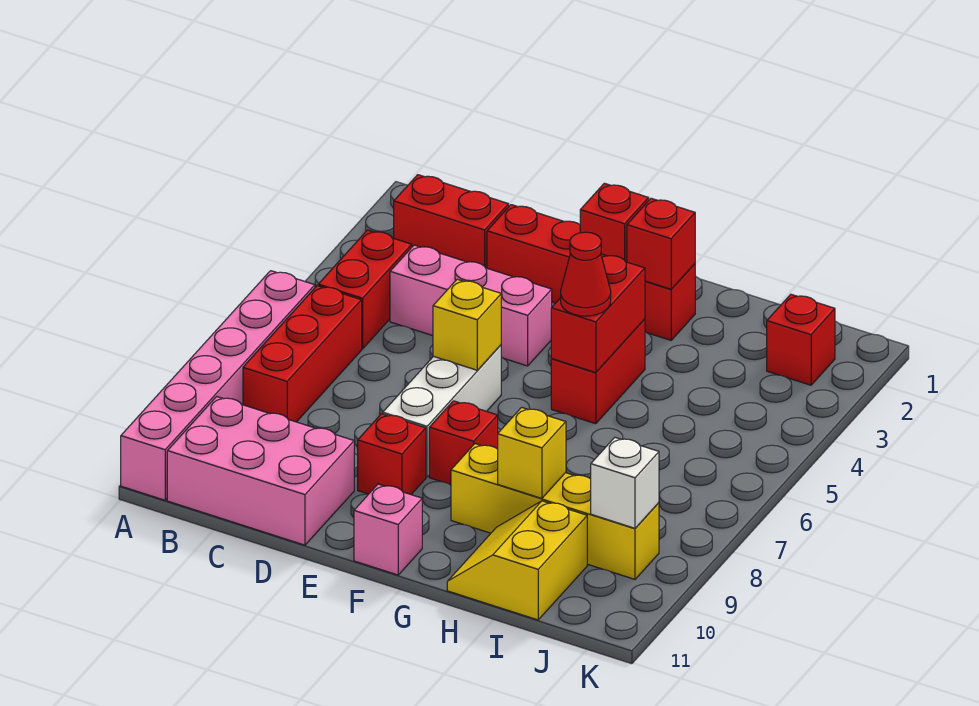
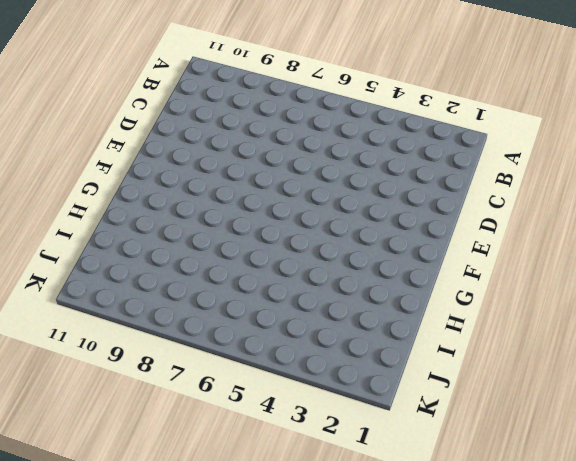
none -> pink 1x6 brick [121,271,315,500]
none -> red 1x2 brick [394,175,509,268]
none -> red 1x2 brick [318,230,412,349]

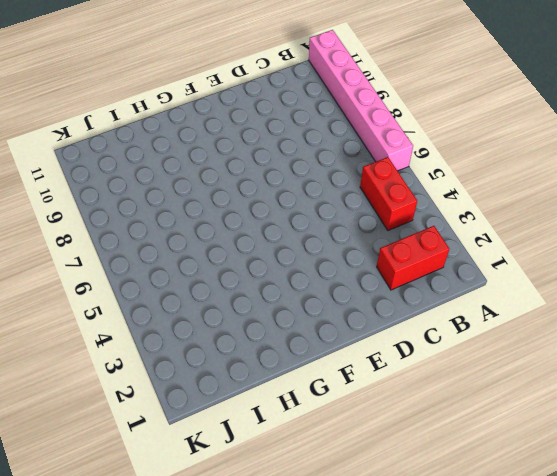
none -> red 1x3 brick [243,286,362,422]
none -> pink 2x3 brick [167,397,354,545]
none -> pink 1x3 brick [390,245,552,366]

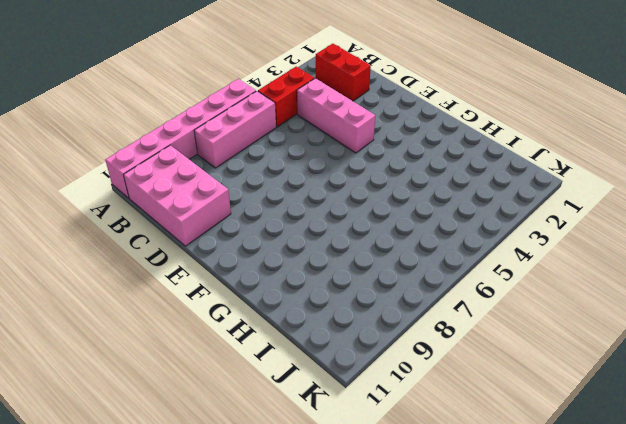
pink 1x3 brick [194,91,276,168] -> red 1x3 brick [243,286,362,422]
none -> red 1x4 brick [487,205,695,340]
none -> white 1x3 brick [383,345,501,477]
none -> red 1x1 brick [358,414,426,494]

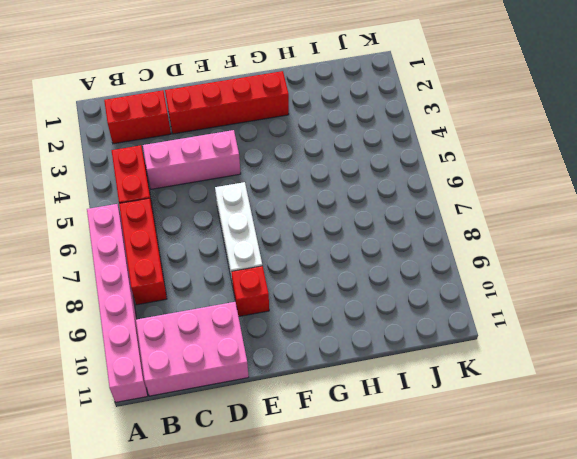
none -> red 1x1 brick [429,401,498,485]
none -> pink 1x1 brick [354,484,422,575]
none -> red 1x2 brick [551,319,645,424]

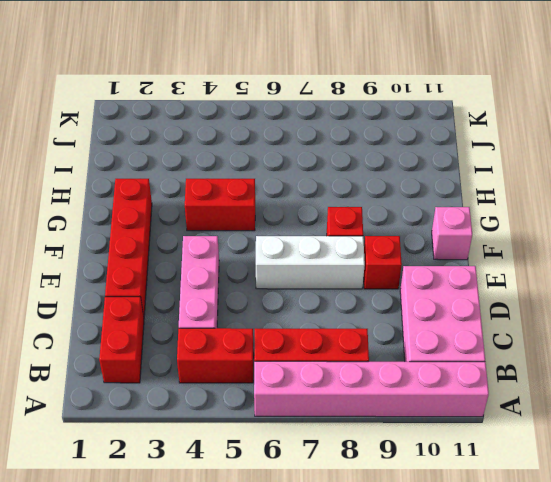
none -> yellow 1x4 brick [451,444,659,579]
none -> yellow 2x2 slope [447,501,587,620]
none -> red 1x1 brick [767,294,835,385]

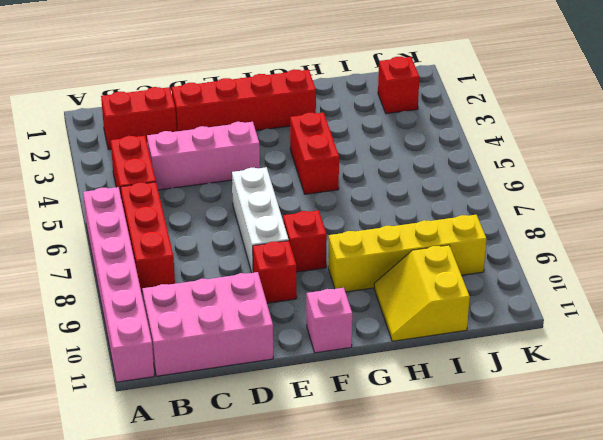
none -> yellow 1x1 brick [433,279,501,370]
none -> red 1x1 brick [580,183,649,262]
none -> red 1x1 brick [627,198,695,289]

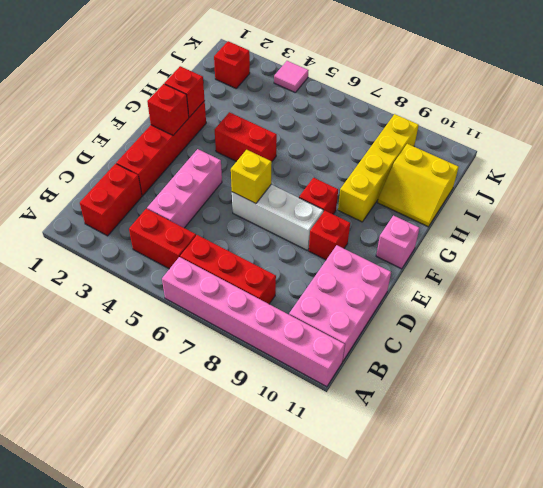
pink 1x1 tile [274,61,309,92] -> none
none -> red 1x2 brick [551,254,645,373]
none -> yellow 1x1 brick [498,407,566,498]
none -> white 1x1 brick [591,438,659,528]

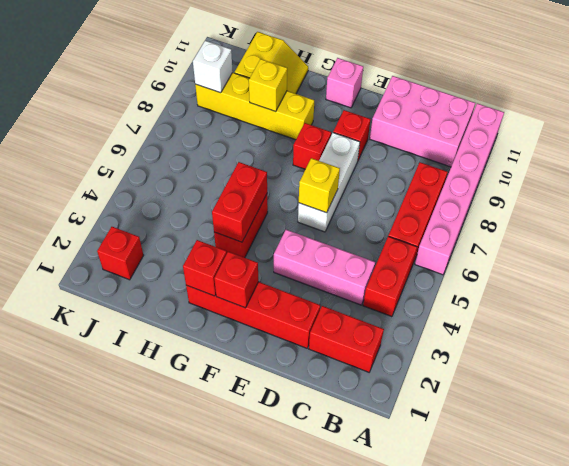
none -> red 1x1 cone [561,232,611,316]

